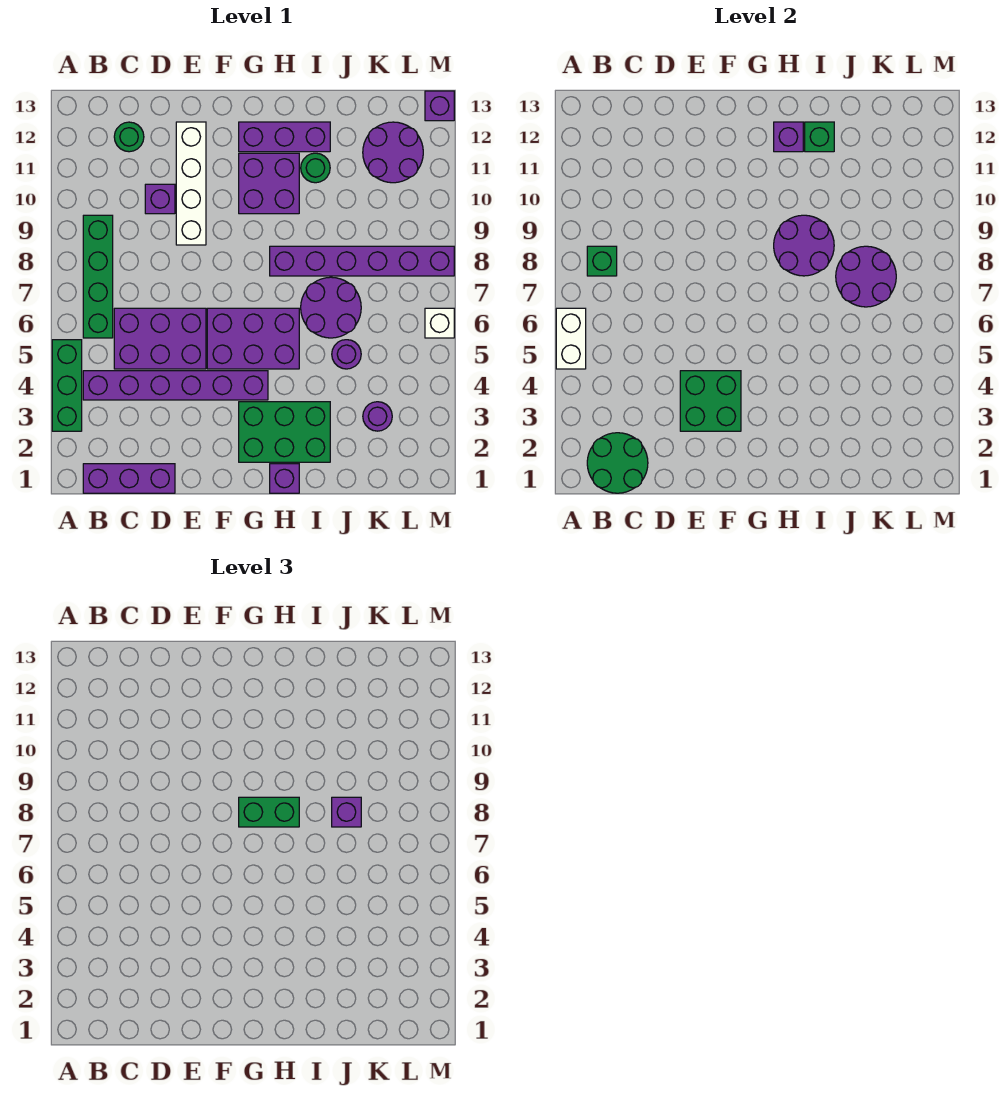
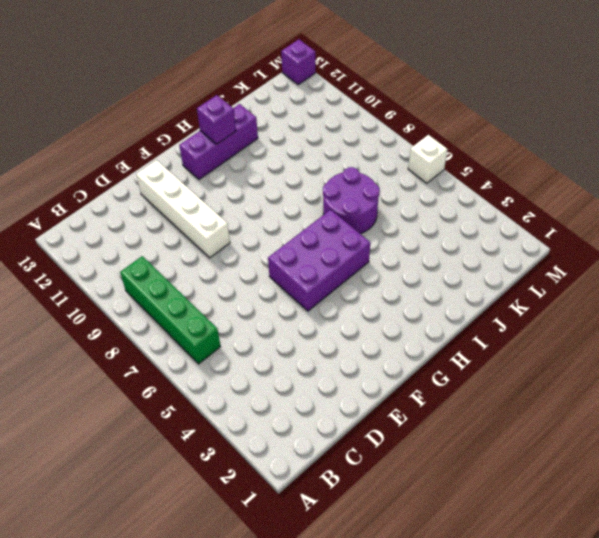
none -> green 1x3 brick [52,340,82,431]
none -> purple 1x3 brick [83,464,175,493]
none -> purple 1x6 brick [83,371,268,400]
none -> purple 2x3 brick [114,308,206,369]

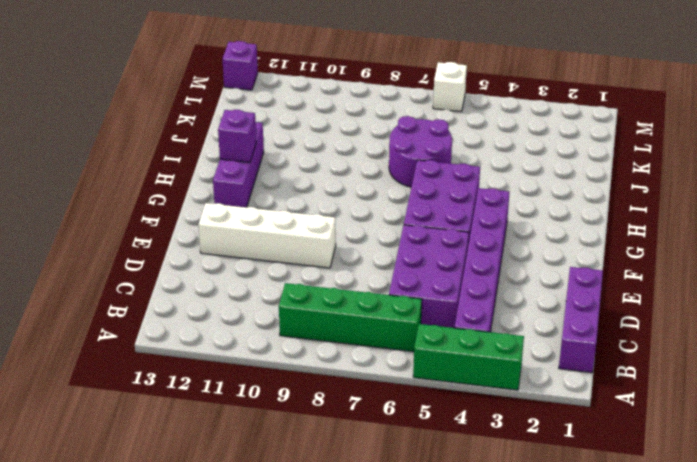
none -> green 1x1 round brick [114,122,144,152]
none -> purple 1x1 brick [145,184,175,214]
none -> green 2x3 brick [239,402,330,462]
none -> purple 2x2 brick [239,153,299,214]

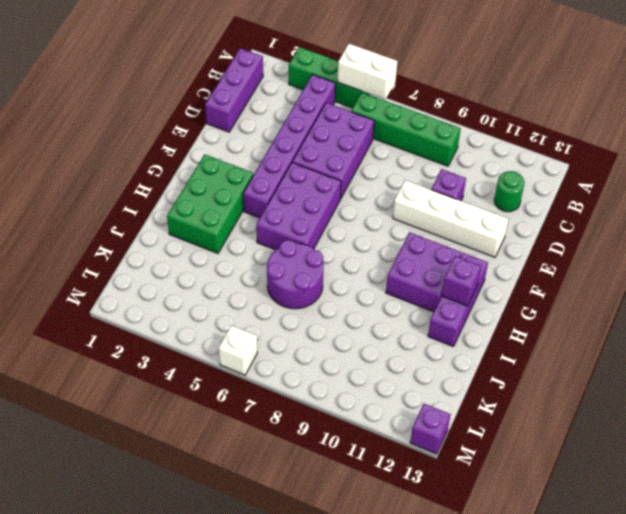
none -> purple 1x1 brick [270,464,299,493]
none -> purple 1x6 brick [270,246,454,276]
none -> green 1x1 round brick [301,153,330,183]
none -> purple 1x1 round brick [332,340,361,369]

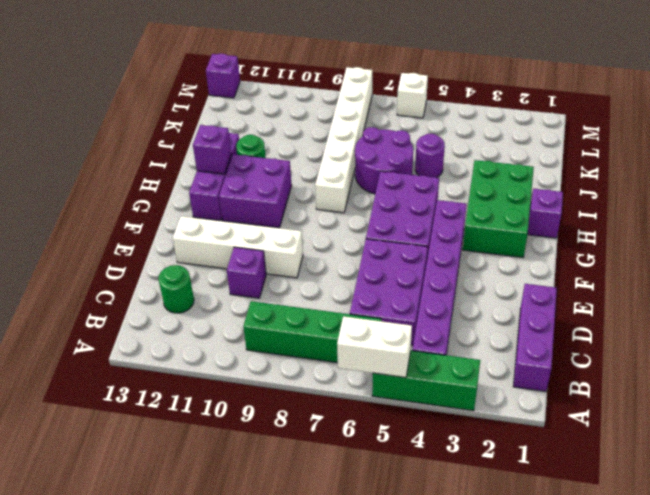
white 1x6 brick [315,67,372,213] -> purple 1x6 brick [270,246,454,276]
none -> purple 1x1 round brick [363,402,392,431]
none -> purple 2x2 round brick [363,122,423,183]
none -> green 2x2 round brick [587,433,648,493]
none -> green 1x1 brick [587,246,617,276]

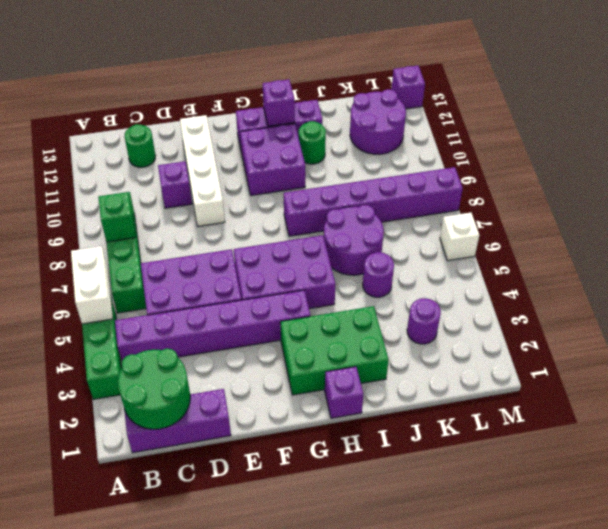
none -> green 2x2 brick [680,371,741,431]
none -> purple 2x2 round brick [774,215,834,276]
none -> green 1x1 brick [805,122,834,152]
none -> purple 2x2 round brick [836,246,896,307]

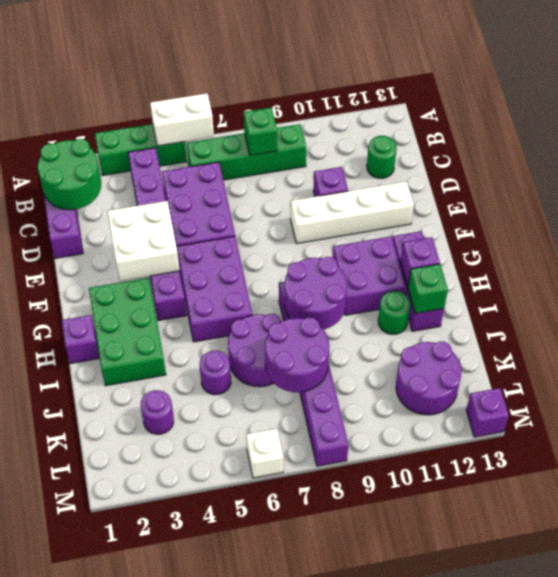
white 2x2 brick [107,201,180,281] -> green 2x2 brick [680,371,741,431]
none -> green 1x2 brick [239,797,299,827]
none -> purple 1x1 brick [332,797,361,827]

